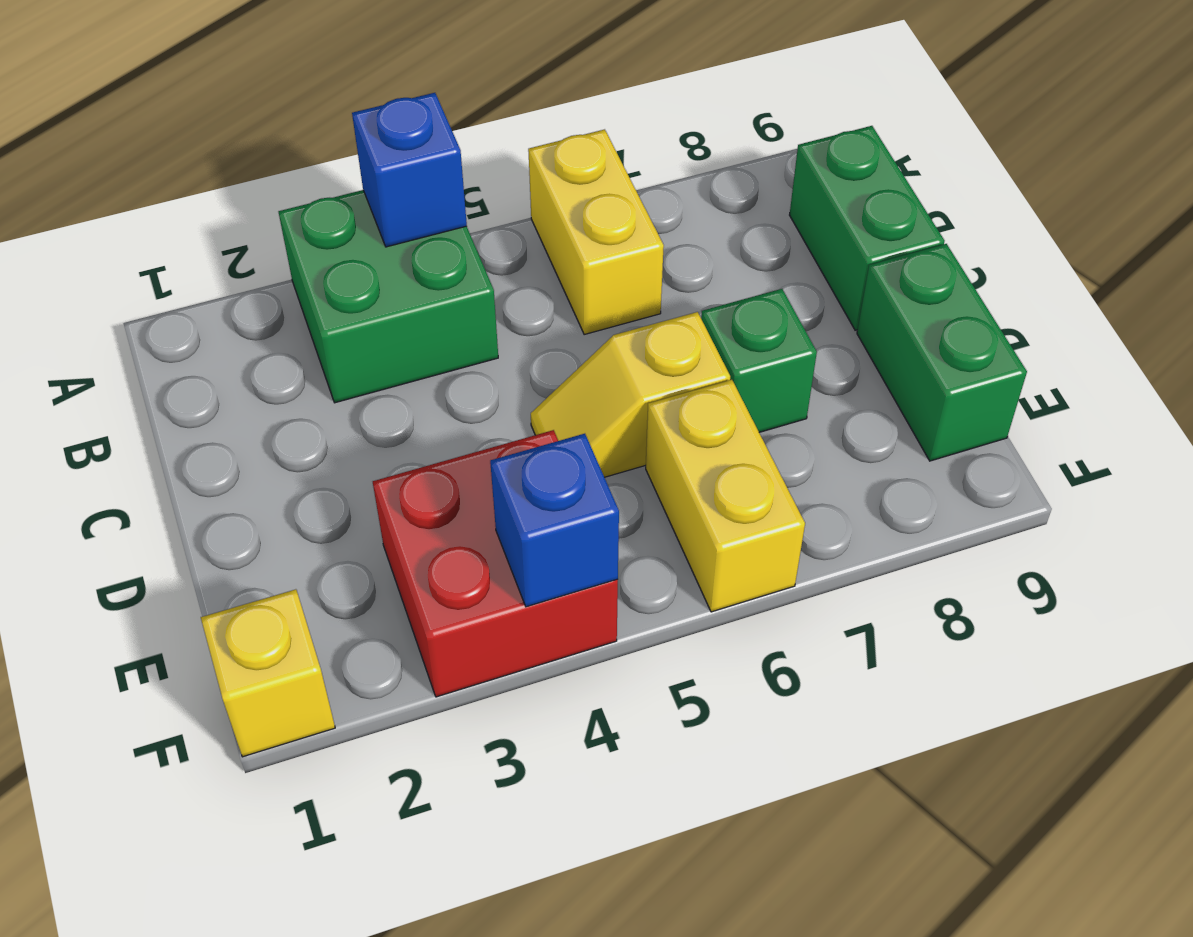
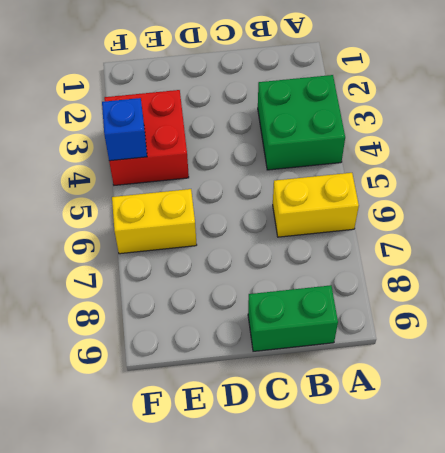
none -> yellow 1x2 slope [531,312,730,477]
none -> green 1x1 brick [701,289,817,432]

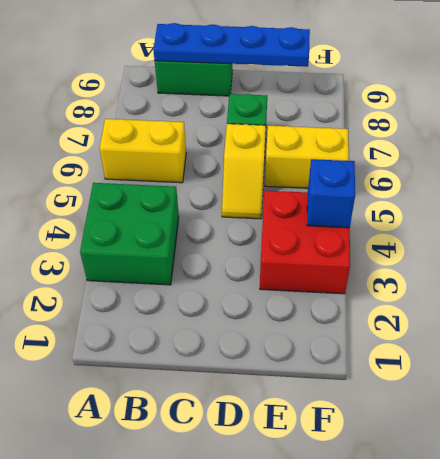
blue 1x4 plate [153,23,310,67] -> none
none -> green 1x2 brick [857,244,1027,461]
none -> yellow 1x1 brick [201,589,335,757]

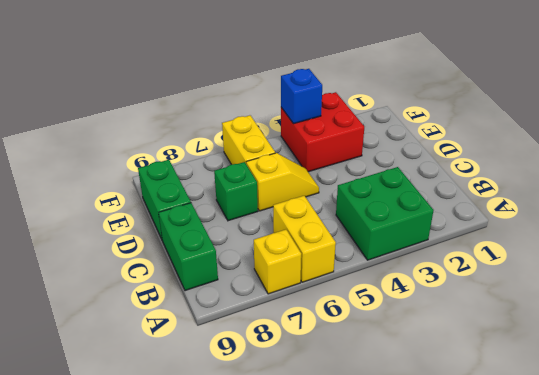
yellow 1x1 brick [254,230,301,294] -> yellow 1x1 brick moved to [201,589,335,757]
none -> blue 1x1 brick [352,93,467,247]

